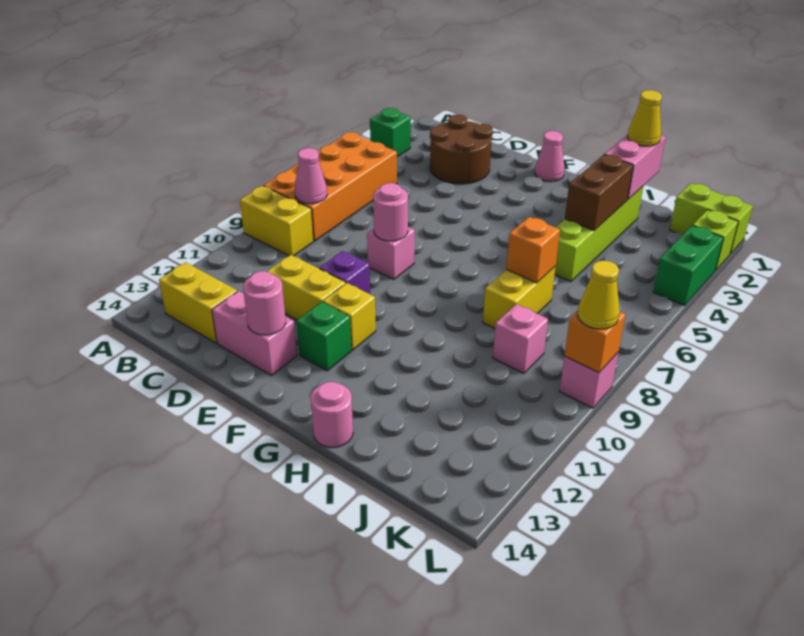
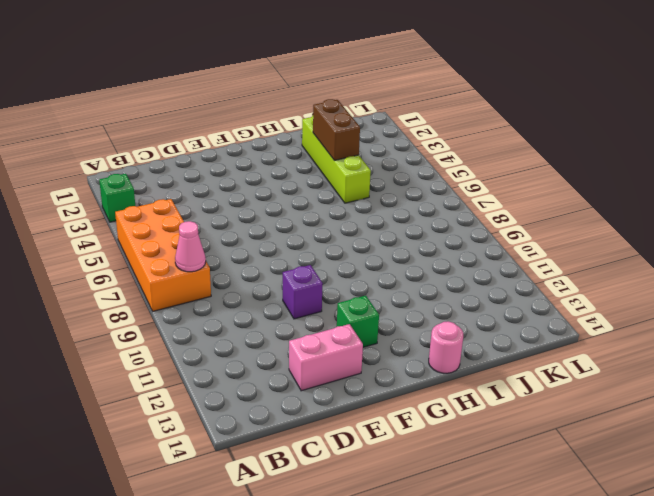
none -> yellow 1x2 brick [240,186,314,256]
none -> yellow 1x2 brick [159,262,237,343]
none -> brown 2x2 round brick [430,115,493,184]

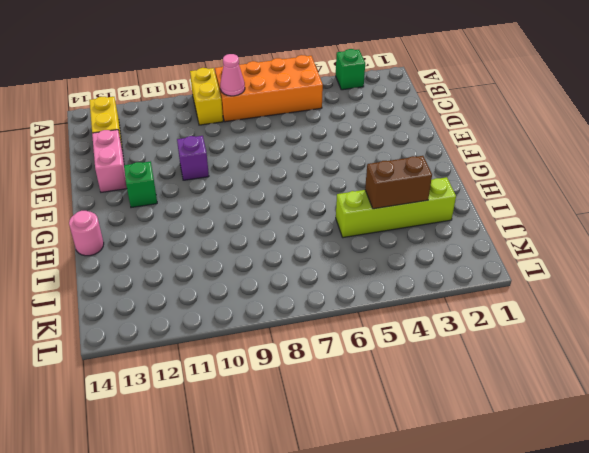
none -> brown 2x2 round brick [430,115,493,184]
none -> yellow 1x2 brick [267,255,346,320]
none -> pink 1x1 brick [367,227,415,279]

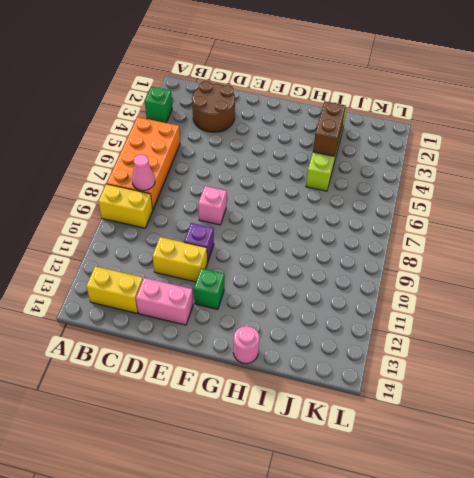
none -> pink 1x1 cone [535,131,565,182]
none -> yellow 1x1 brick [323,283,376,350]
none -> yellow 1x2 brick [483,266,556,328]

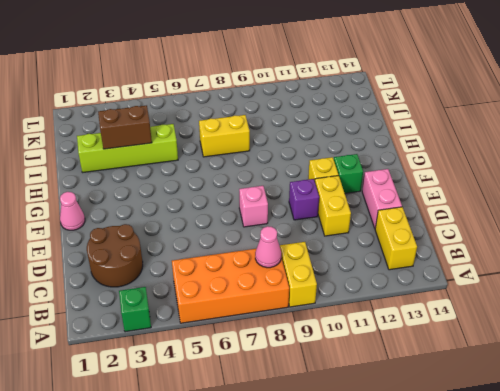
none -> pink 1x1 round brick [311,382,353,447]
none -> pink 1x1 brick [493,304,548,374]
none -> lime 1x2 brick [670,183,753,254]

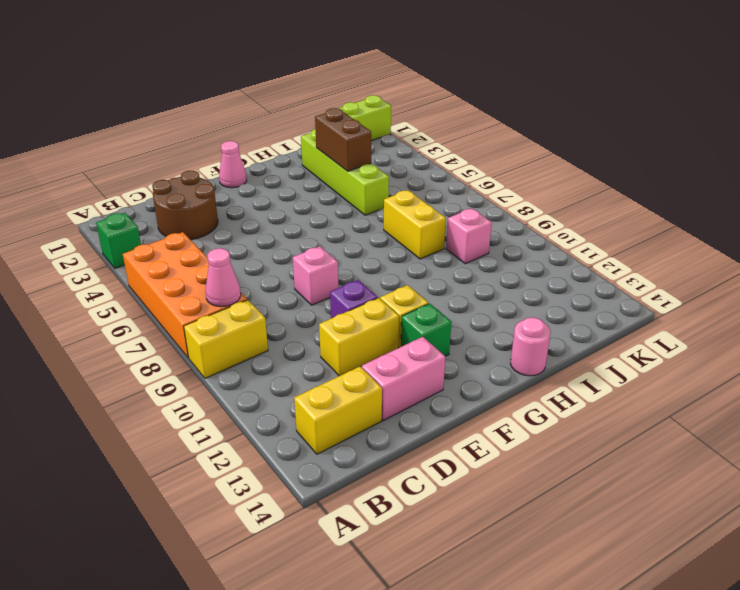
none -> lime 1x1 brick [693,210,738,270]
none -> green 1x2 brick [653,225,723,306]
none -> pink 1x1 brick [560,353,618,408]

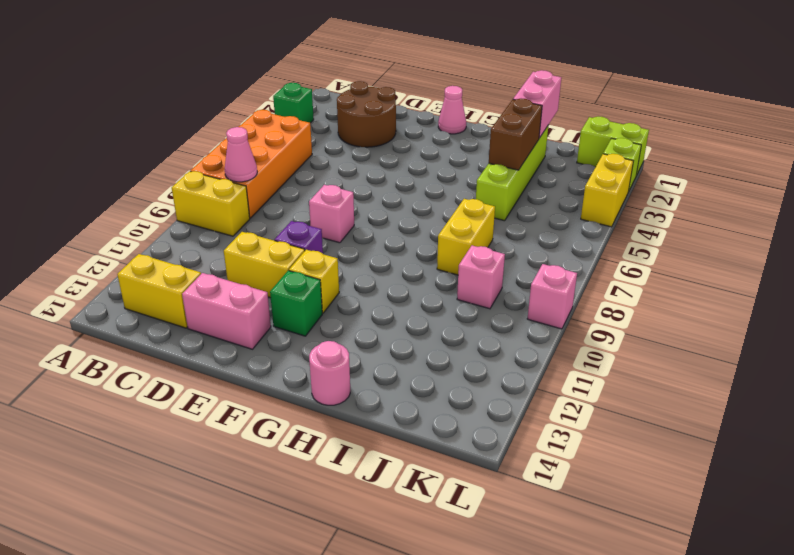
yellow 1x2 brick [581,154,633,227] -> green 1x2 brick [653,225,723,306]
none -> pink 1x1 round brick [373,183,408,241]
none -> pink 1x1 round brick [243,271,286,335]
none -> orange 1x1 brick [506,217,560,283]

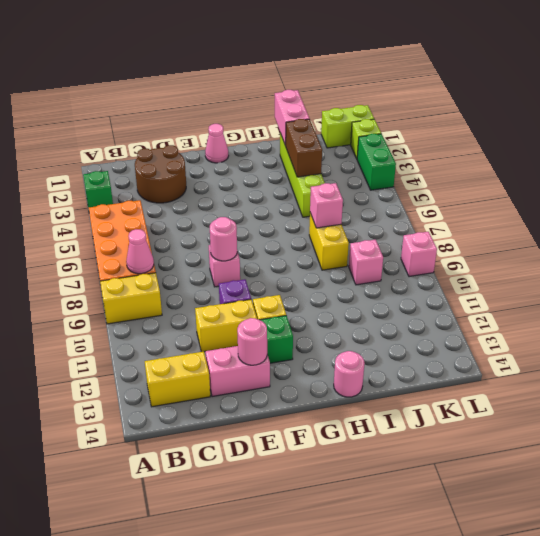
pink 1x1 brick [310,183,343,228] -> orange 1x1 brick [506,217,560,283]
none -> orange 1x1 brick [565,311,626,372]
none -> yellow 1x1 cone [628,90,662,146]
none -> yellow 1x1 cone [577,261,619,329]

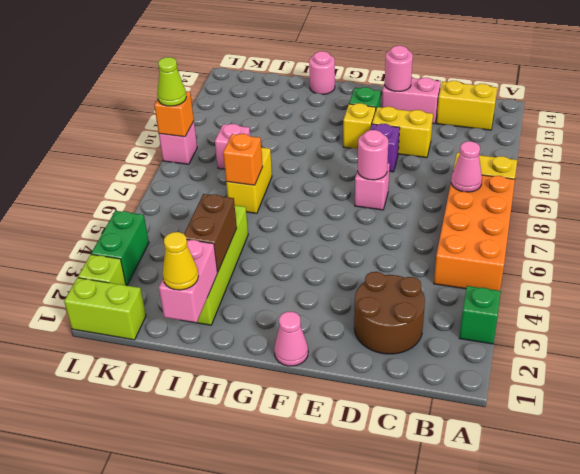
lime 1x1 cone [157,57,186,106] -> yellow 1x1 cone [577,261,619,329]

